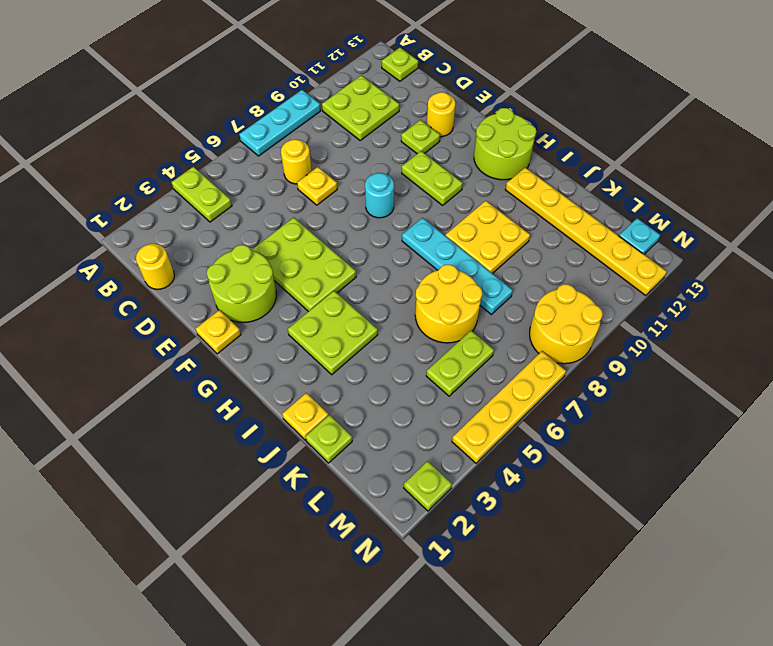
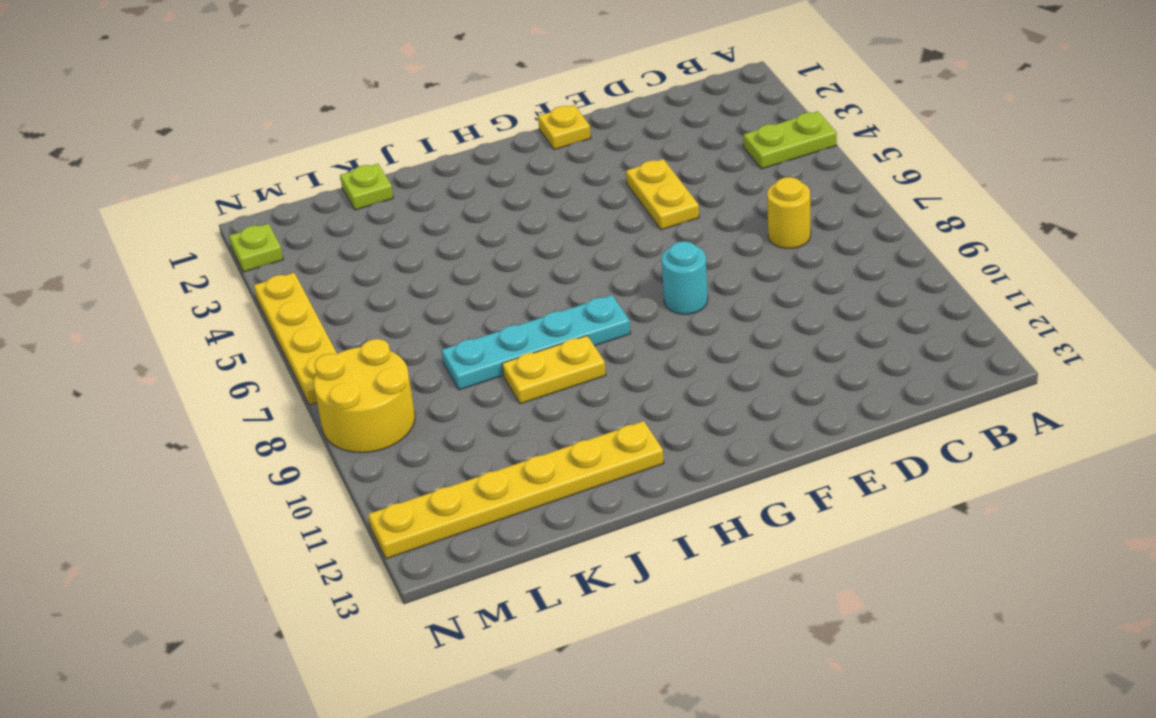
yellow 1x2 plate [626,159,699,230] -> lime 2x3 plate [252,217,356,312]
yellow 1x2 plate [502,336,606,404] -> yellow 2x2 plate [445,201,530,274]
none -> cyan 1x3 plate [239,90,321,156]
none -> lime 2x2 plate [322,75,399,140]
none -> lime 1x1 plate [382,48,418,81]

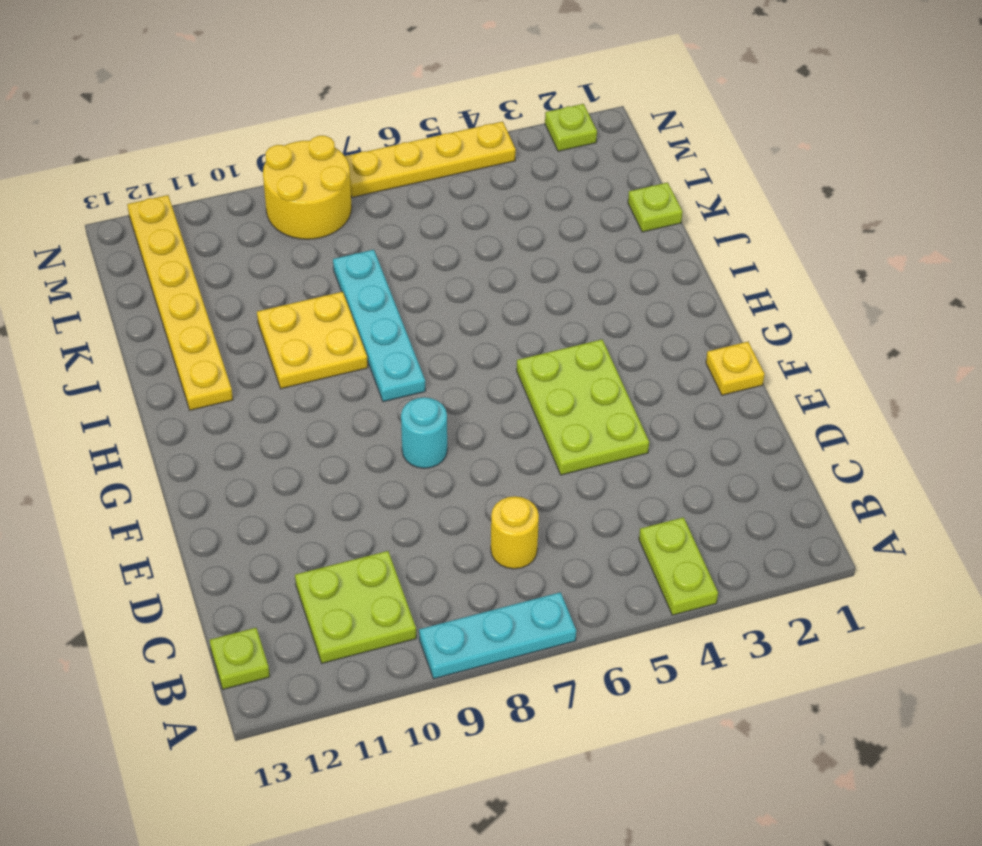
none -> yellow 1x1 round brick [136,244,174,289]
none -> yellow 1x1 plate [297,167,337,205]
none -> lime 2x2 round brick [207,245,276,323]

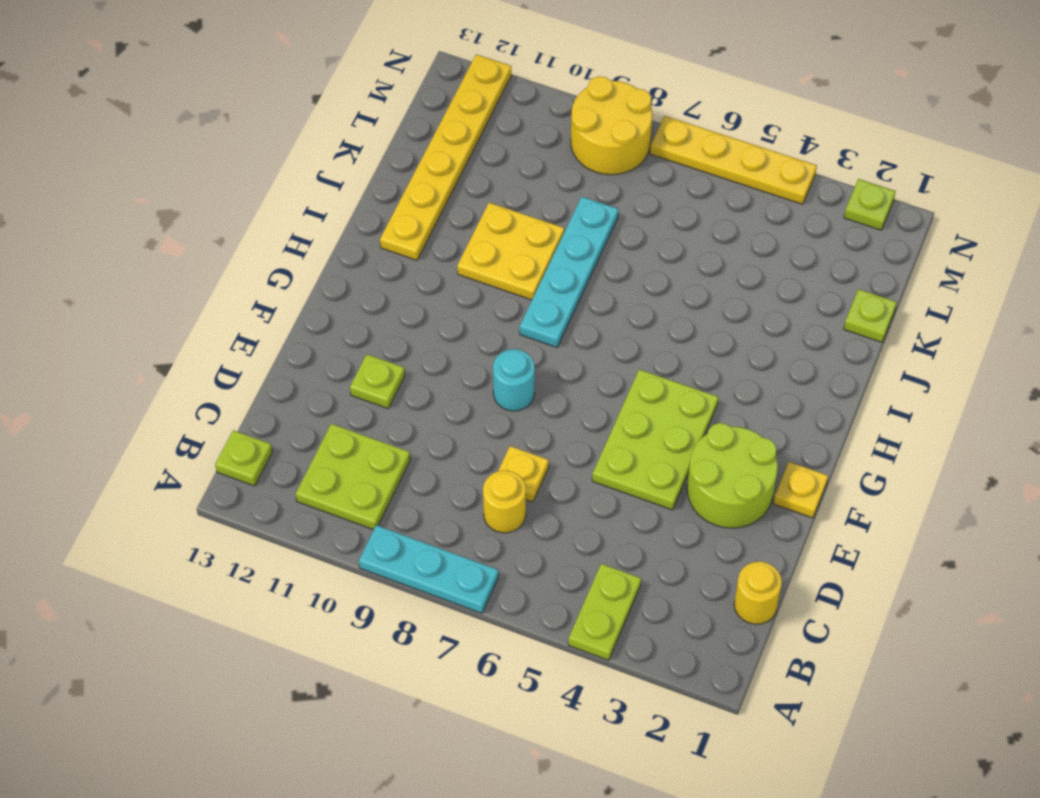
none -> yellow 1x1 round brick [427,92,455,137]
none -> lime 1x2 plate [402,151,463,205]
none -> lime 2x2 round brick [474,108,536,180]

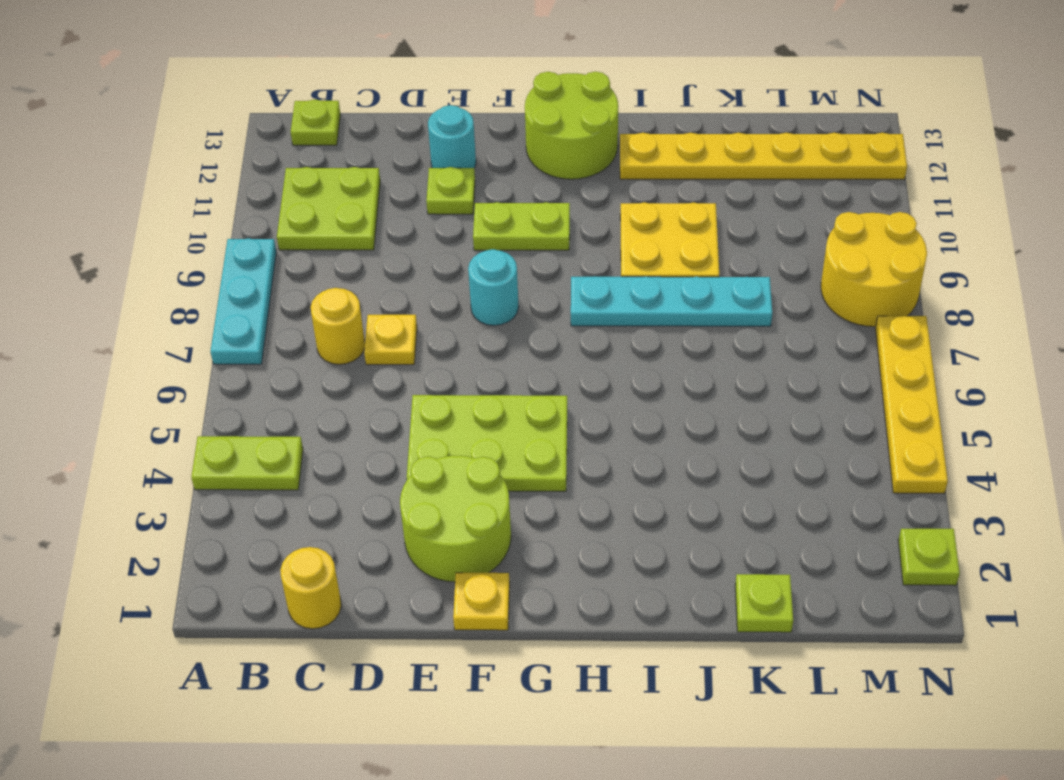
cyan 1x1 round brick [428,105,476,168] -> yellow 1x1 round brick [427,92,455,137]
none -> lime 2x2 plate [288,291,378,375]
none -> yellow 1x1 plate [282,393,329,440]
none -> yellow 2x2 round brick [415,265,482,343]

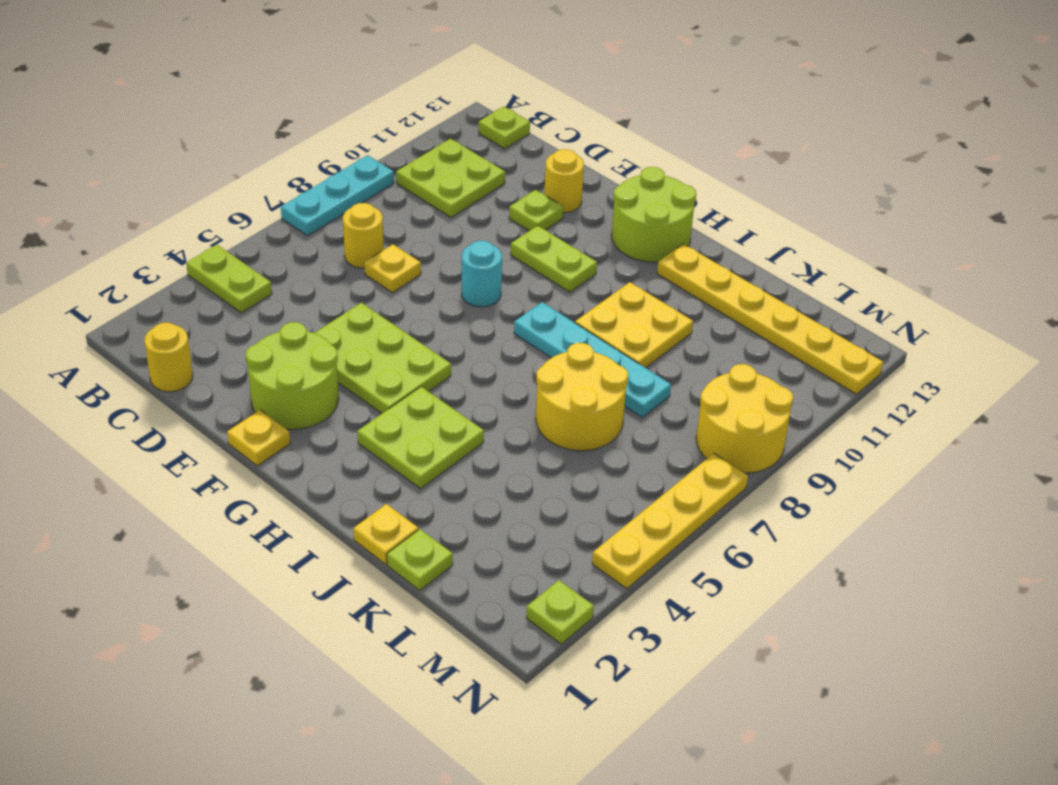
none -> lime 1x2 plate [426,331,494,396]
none -> cyan 1x1 plate [619,218,660,254]

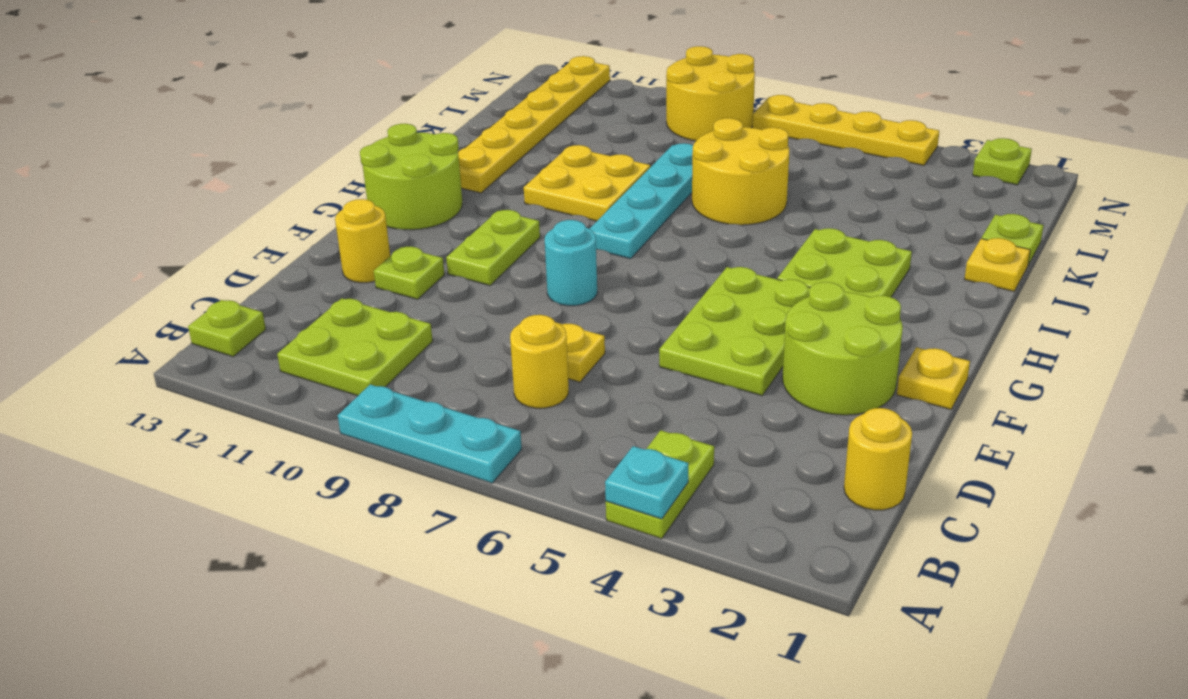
cyan 1x1 plate [605,446,688,519] -> cyan 1x1 plate moved to [619,218,660,254]
none -> lime 1x2 plate [426,331,494,396]

